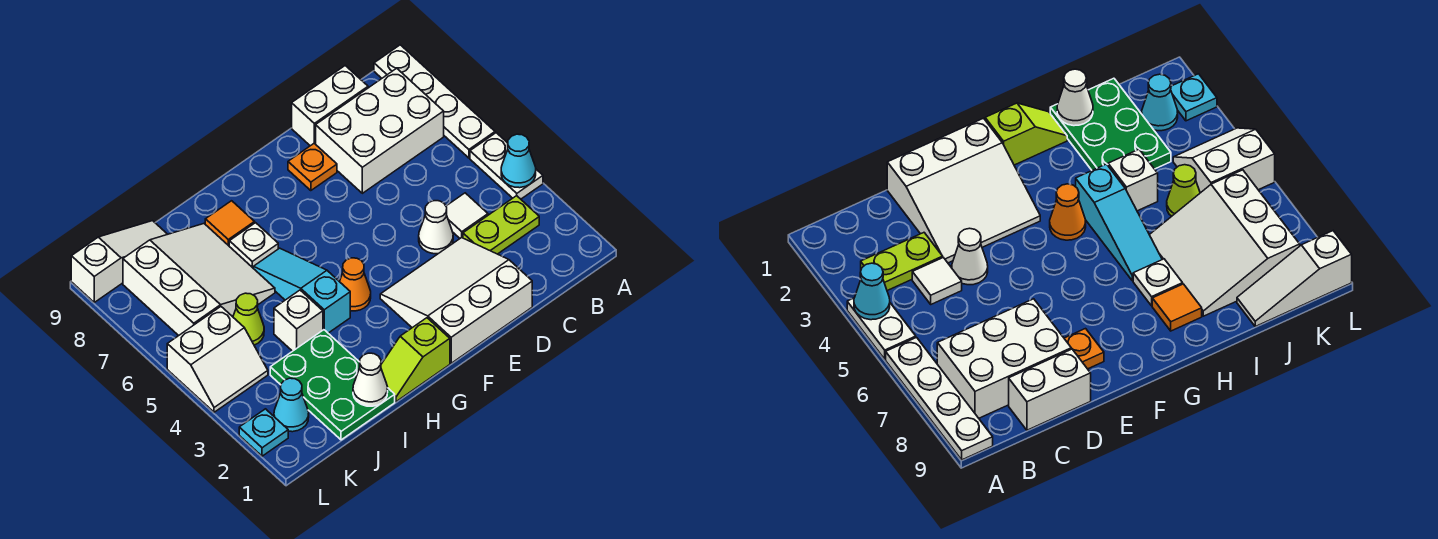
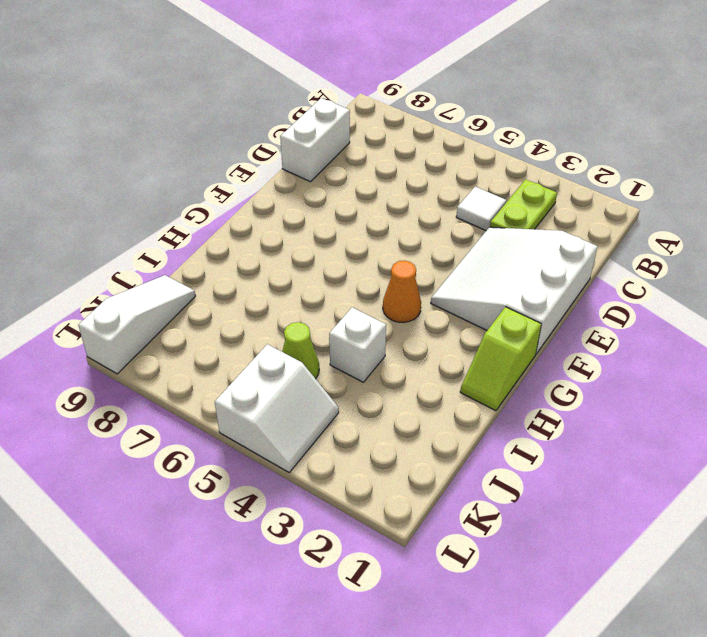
none -> white 1x2 plate [470,133,543,199]
none -> white 1x4 plate [374,45,495,158]
none -> white 2x3 brick [316,68,444,193]

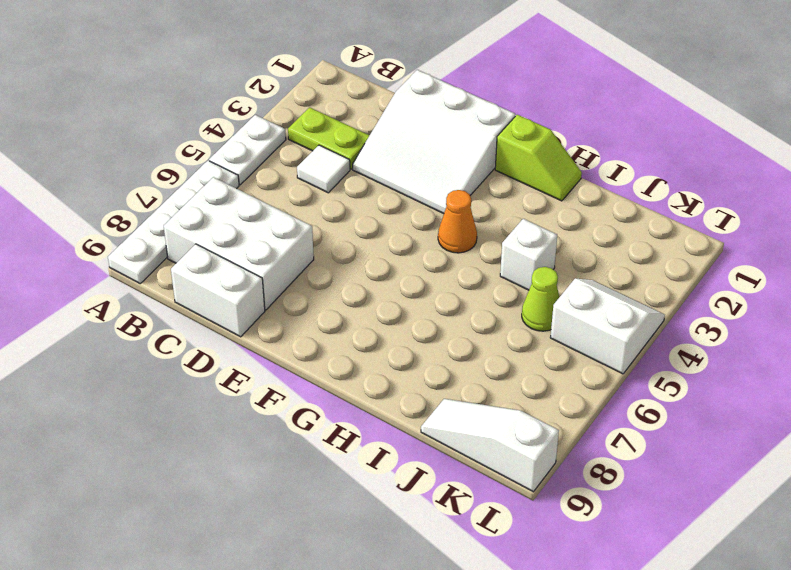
none -> white 1x1 cone [419,201,453,254]
none -> orange 1x1 plate [288,143,337,191]
none -> cyan 1x3 slope [253,248,350,333]

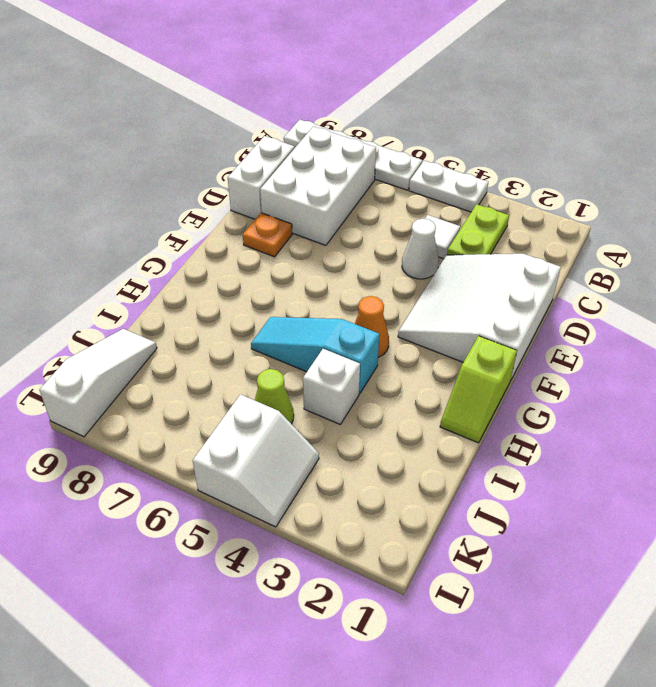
none -> white 1x1 plate [229,223,278,268]
none -> orange 1x1 tile [205,201,255,246]
none -> green 2x3 plate [270,330,395,440]

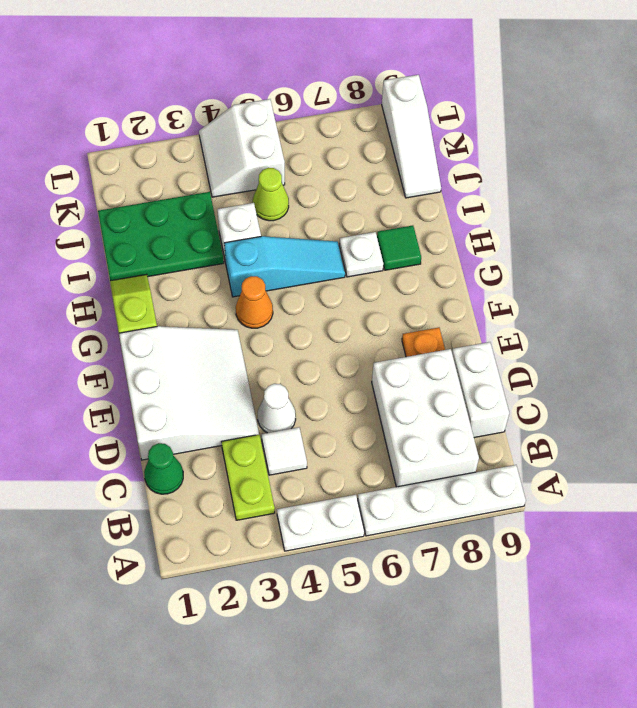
green 1x1 cone [144,443,183,494] -> none
green 1x1 tile [377,225,421,270] -> orange 1x1 tile [205,201,255,246]
none -> white 3x3 slope [123,224,275,336]
none -> cyan 1x1 cone [274,378,309,432]
none -> cyan 1x1 plate [239,409,288,456]

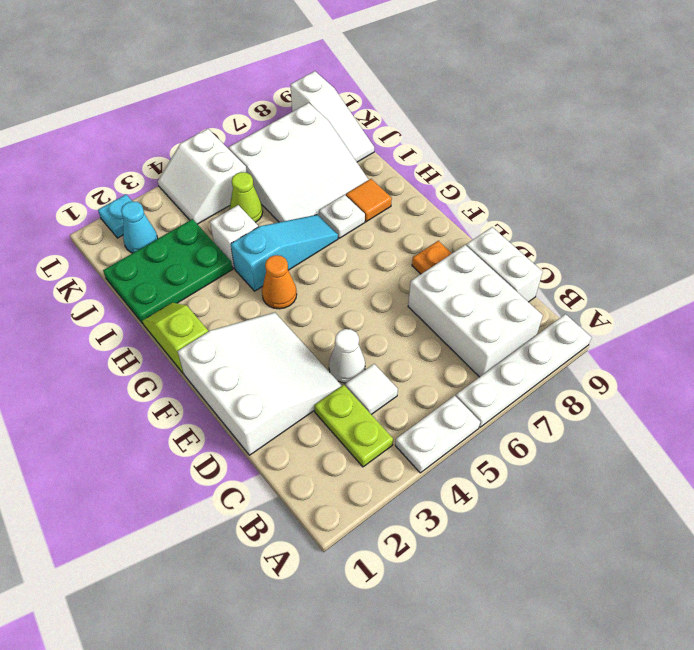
none -> cyan 1x1 cone [501,134,536,188]
none -> white 1x1 cone [353,353,388,406]

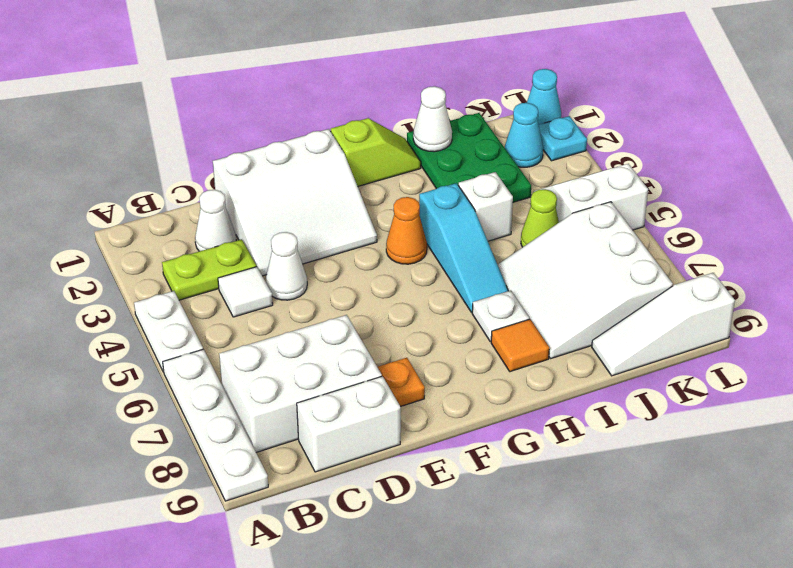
white 1x1 cone [195,190,236,251] -> none
cyan 1x1 cone [527,69,561,125] -> cyan 1x1 cone moved to [501,134,536,188]

